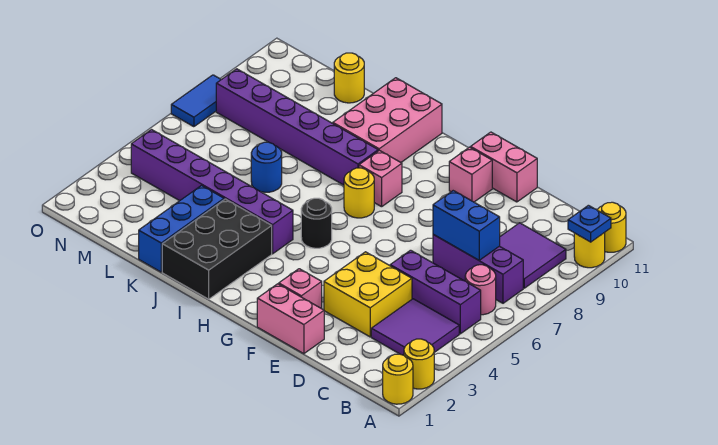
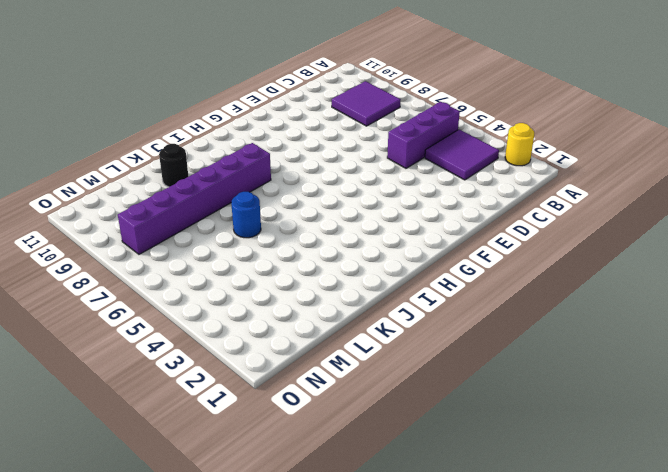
black 1x1 round brick [159,144,189,187] -> black 1x1 round brick moved to [301,198,332,248]
none -> yellow 1x1 round brick [383,354,413,404]
none -> yellow 1x1 round brick [574,233,605,268]
none -> yellow 1x1 round brick [597,202,626,252]

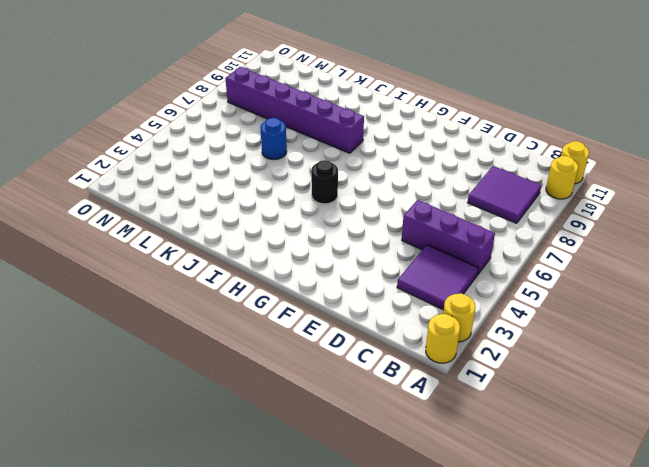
none -> pink 1x1 round brick [465,265,496,315]
none -> purple 1x3 brick [433,234,523,303]
none -> yellow 2x2 brick [324,252,412,337]

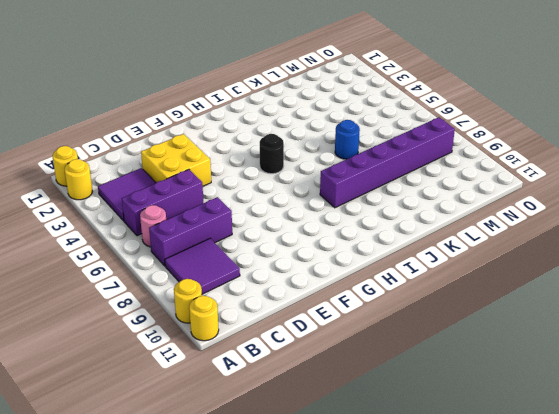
none -> pink 1x2 brick [257,284,324,354]
none -> pink 1x2 brick [471,132,537,202]
none -> pink 1x1 brick [279,269,322,309]

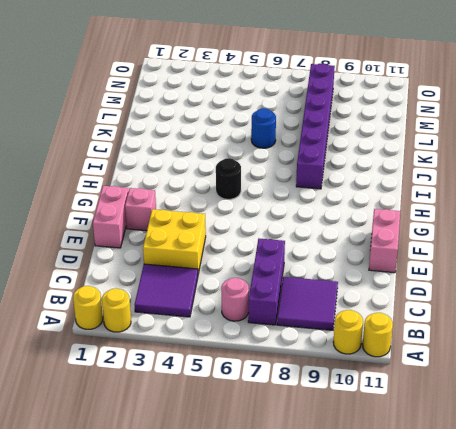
none -> purple 1x3 brick [390,250,481,334]
none -> pink 1x1 brick [449,147,492,202]
none -> yellow 1x1 round brick [344,168,374,218]

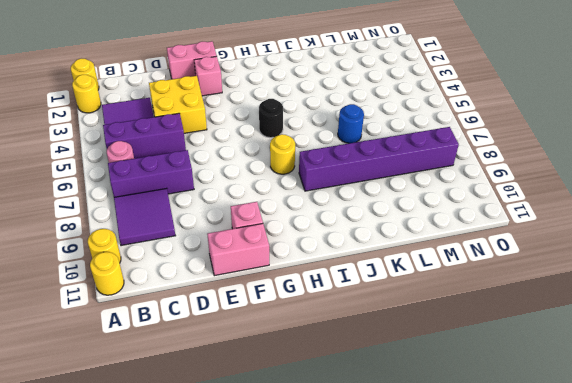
none -> pink 1x1 brick [359,150,402,207]
none -> black 2x3 brick [162,199,272,299]
none -> purple 1x6 brick [131,130,293,254]

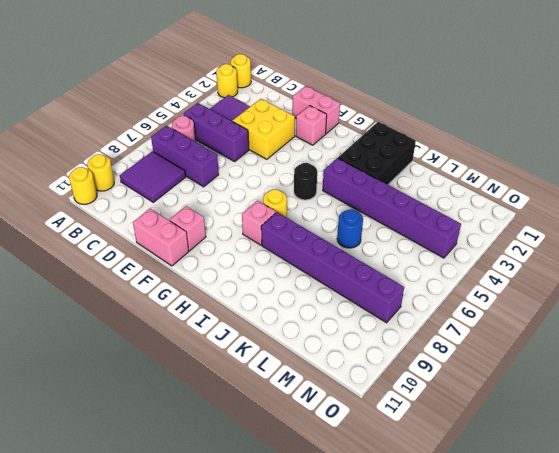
none -> pink 2x3 brick [333,78,442,162]
none -> blue 1x3 brick [139,186,224,272]
none -> yellow 1x1 round brick [334,53,364,103]

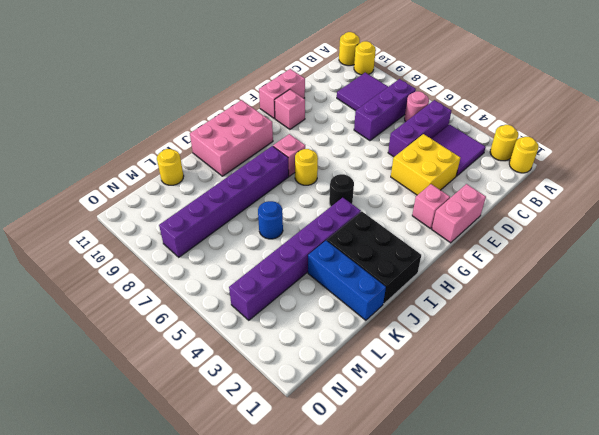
pink 2x3 brick [190,100,273,176] -> pink 2x3 brick turned to [333,78,442,162]
none -> blue 1x2 tile [171,75,221,127]
none -> blue 1x1 plate [568,205,611,242]
none -> blue 1x2 brick [433,191,500,260]

